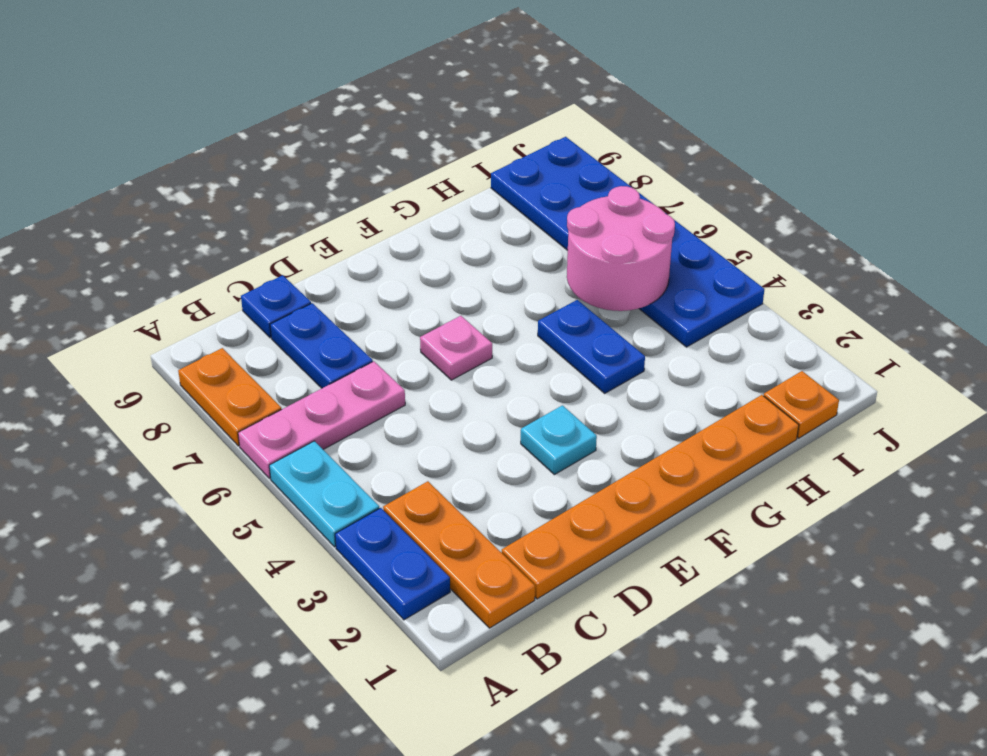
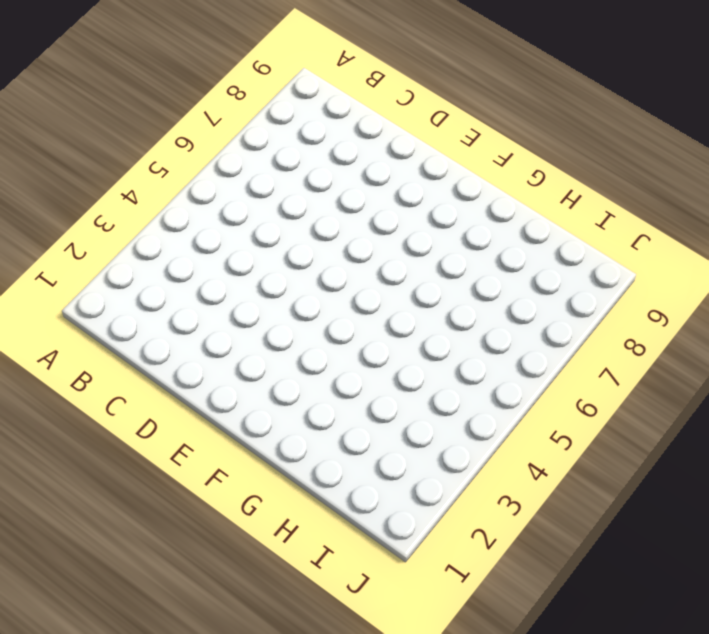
none -> blue 1x2 plate [335,508,450,620]
none -> cyan 1x2 plate [269,441,379,547]
none -> pink 1x3 plate [238,361,405,478]

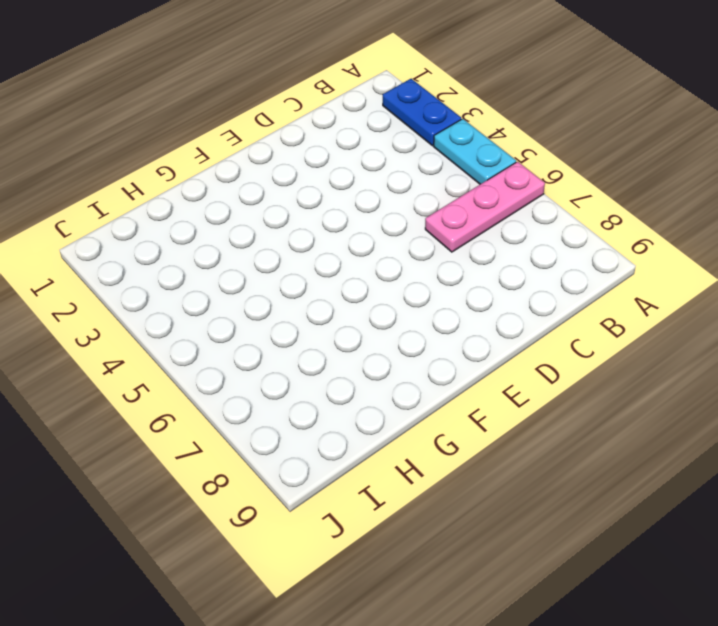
none -> orange 1x2 plate [178,348,282,446]
none -> orange 1x3 plate [383,481,535,628]
none -> orange 1x6 plate [502,395,799,599]

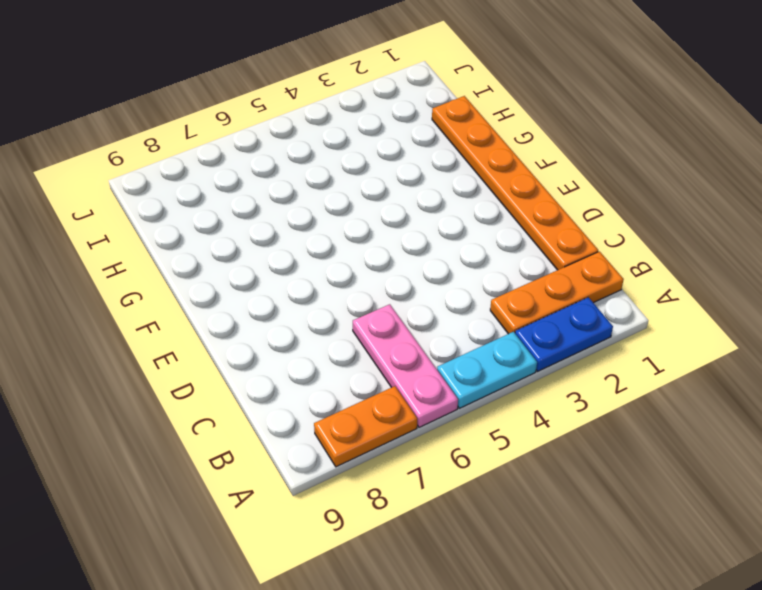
none -> blue 1x2 plate [270,303,373,388]
none -> blue 1x1 plate [241,275,311,338]
none -> cyan 1x1 plate [521,405,597,475]

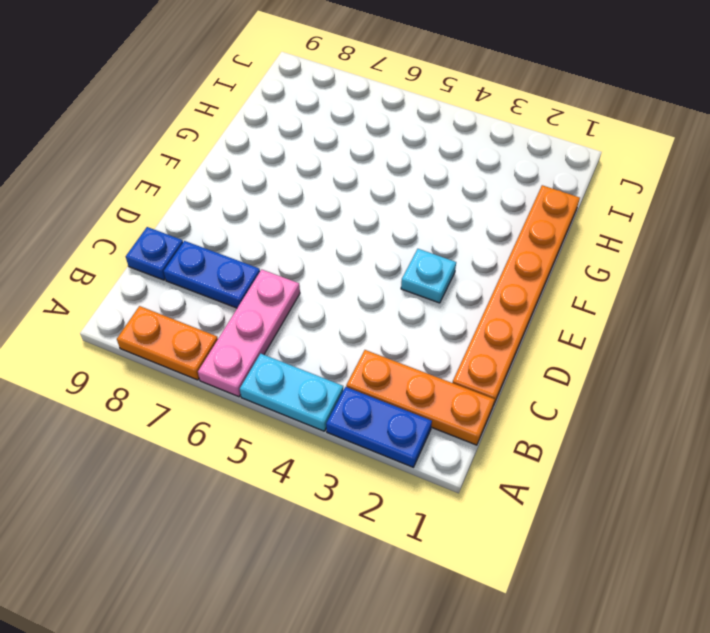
none -> pink 1x1 plate [420,316,492,380]
none -> blue 1x2 plate [538,300,645,393]
none -> orange 1x1 plate [764,371,839,438]

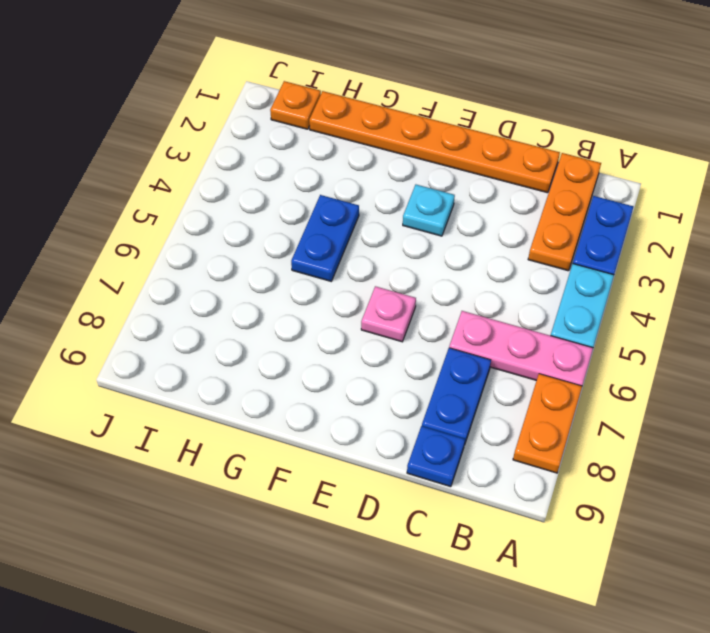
none -> blue 2x6 plate [491,137,764,347]
none -> pink 2x2 round brick [567,186,675,311]

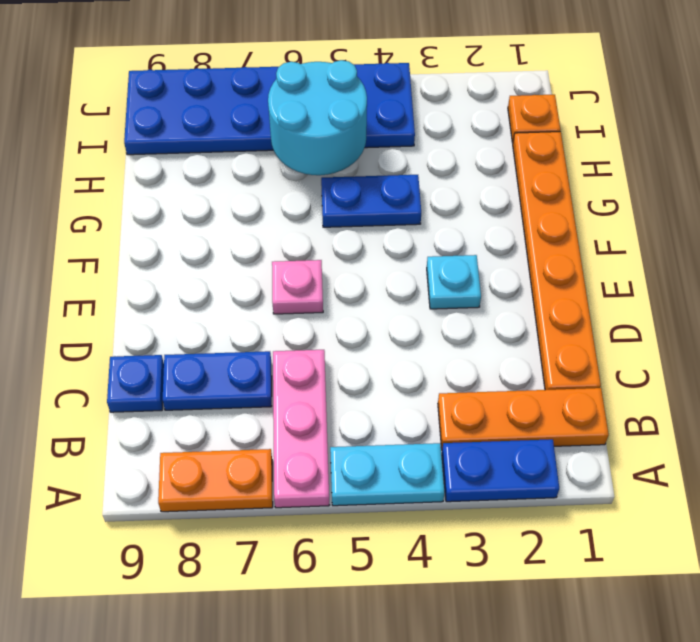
cyan 2x2 round brick [268,60,367,175] -> pink 2x2 round brick [567,186,675,311]

